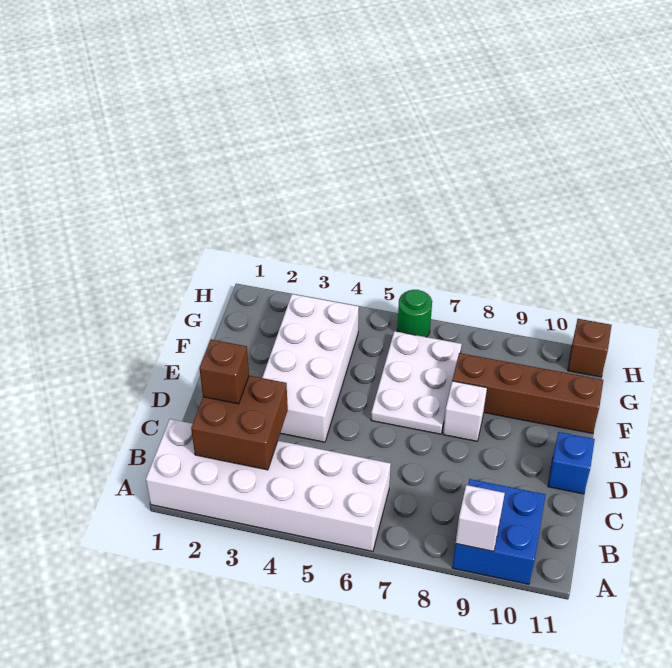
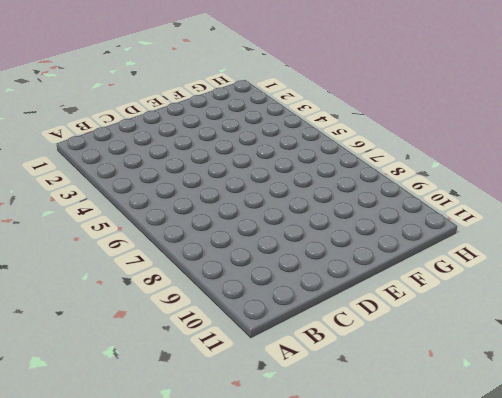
none -> white 2x6 brick [146,419,391,551]
none -> blue 2x2 brick [452,479,546,584]
none -> white 2x4 brick [262,294,359,442]

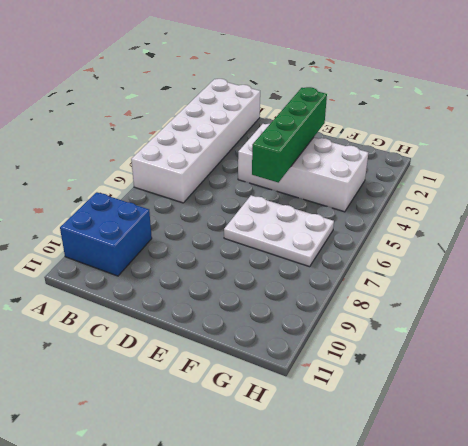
green 1x4 brick [252,87,327,183] -> none
none -> blue 1x1 brick [548,432,595,494]
none -> white 1x1 brick [443,381,487,441]
none -> brown 1x4 brick [453,353,603,434]

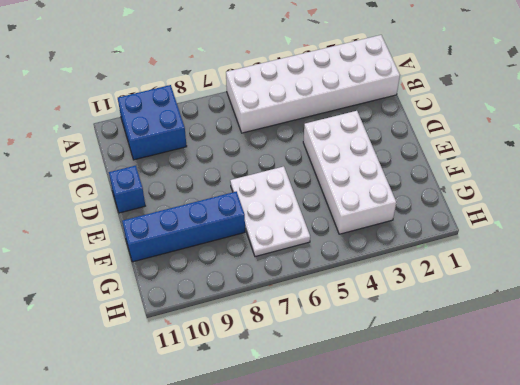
blue 1x4 brick [122,191,245,262] -> brown 1x4 brick [453,353,603,434]
none -> white 1x1 brick [443,381,487,441]
none -> green 1x1 round brick [397,290,432,337]
none -> brown 1x1 brick [568,319,612,377]

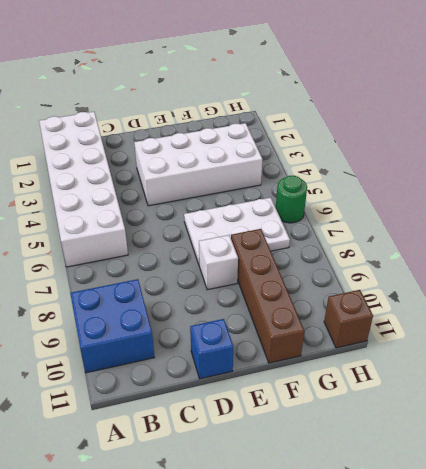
none -> white 1x1 brick [456,485,505,551]
none -> brown 2x2 brick [191,376,288,470]
none -> brown 1x1 brick [199,340,249,404]

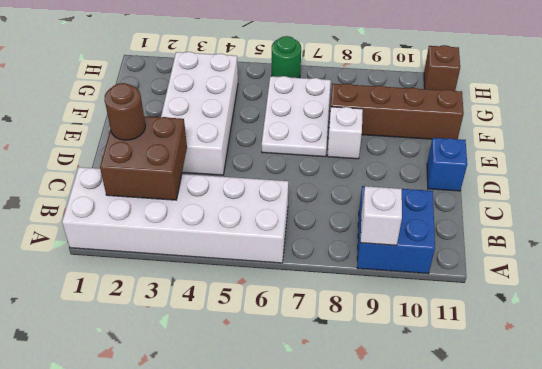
brown 1x1 round brick [105,83,145,140] -> brown 1x1 brick [199,340,249,404]

